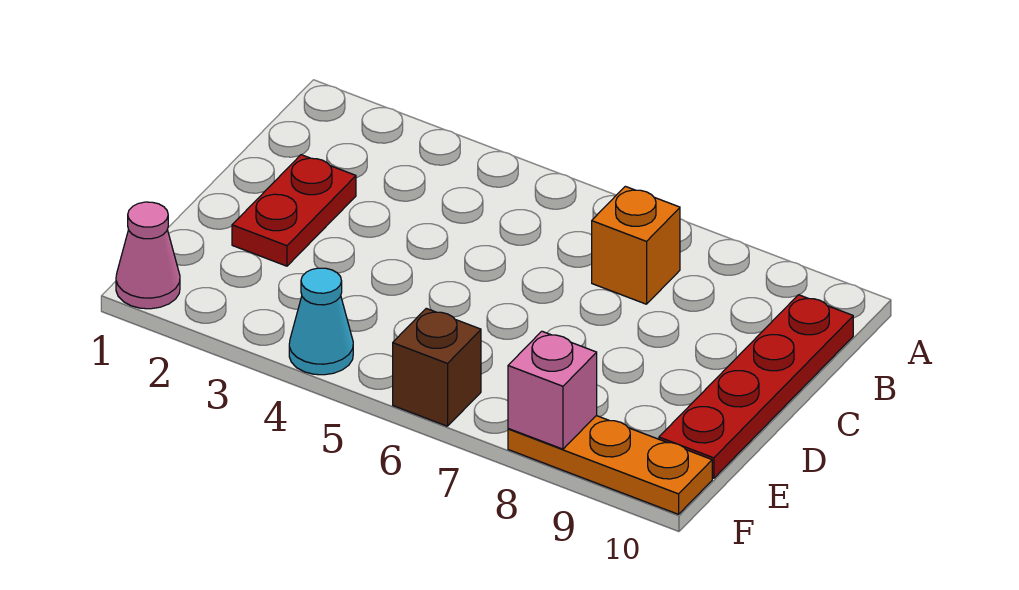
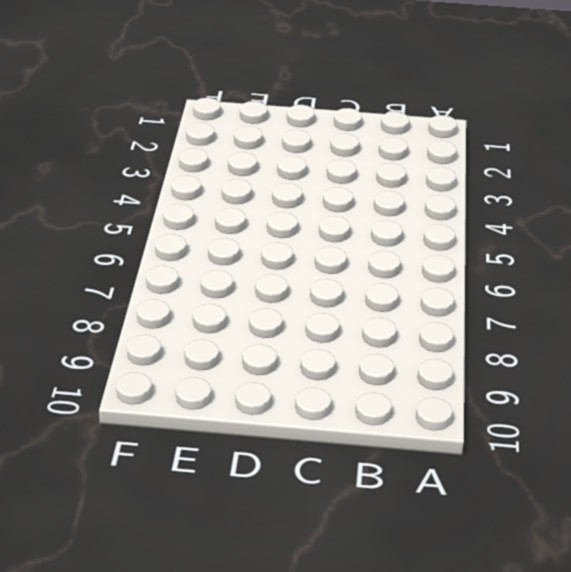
none -> orange 1x1 brick [592,186,680,304]
none -> red 1x4 plate [659,295,853,478]

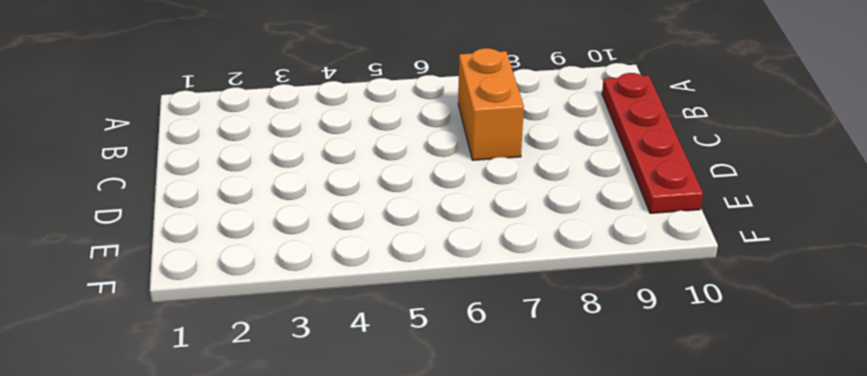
orange 1x2 brick [458,48,524,160] -> orange 1x1 brick [592,186,680,304]
none -> red 1x2 plate [232,155,356,266]
none -> pink 1x1 cone [116,202,180,309]

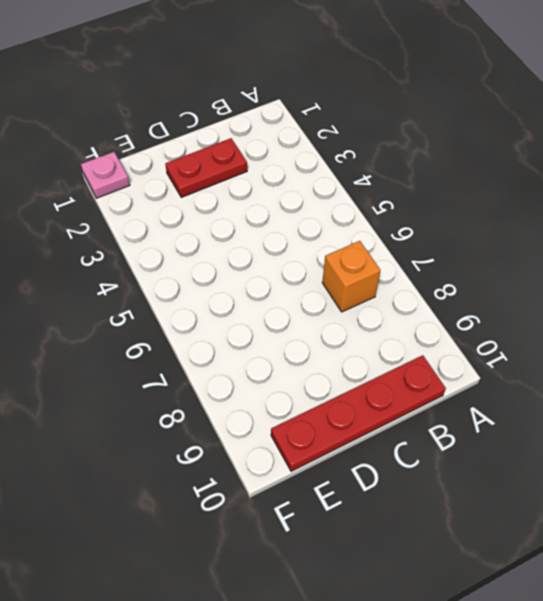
pink 1x1 plate [81,152,130,198] -> pink 1x1 cone [116,202,180,309]
none -> cyan 1x1 cone [289,268,353,375]
none -> brown 1x1 brick [393,308,481,426]

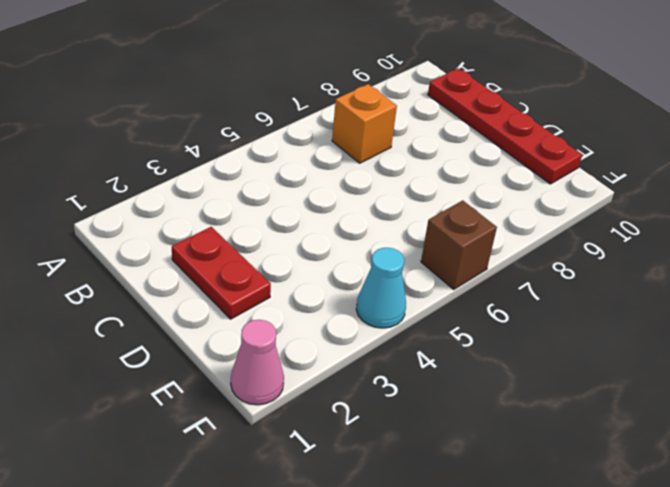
none -> orange 1x3 plate [508,416,712,514]
none -> pink 1x1 brick [508,331,597,449]

